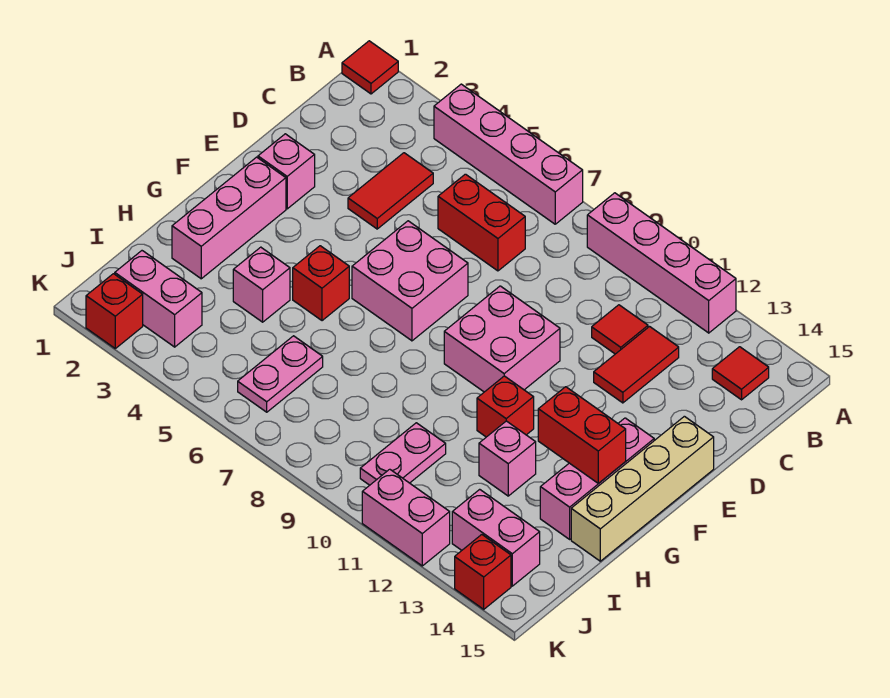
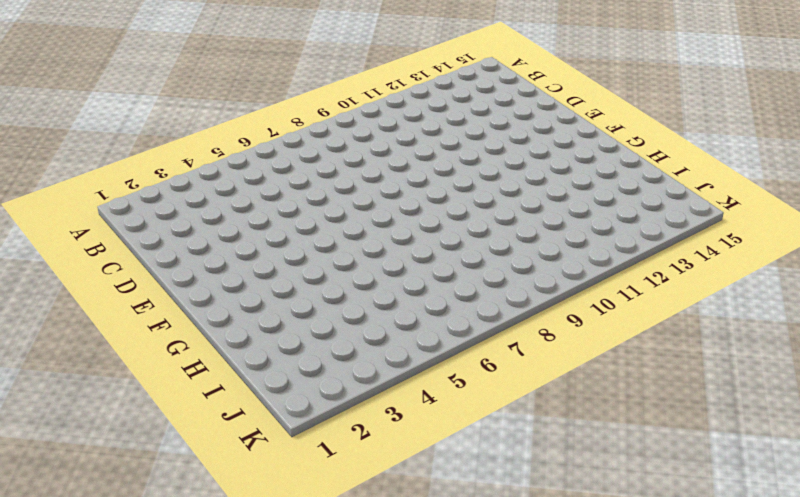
none -> red 1x1 tile [342,41,398,94]
none -> pink 1x4 brick [434,84,583,224]
none -> pink 1x4 brick [587,193,736,333]

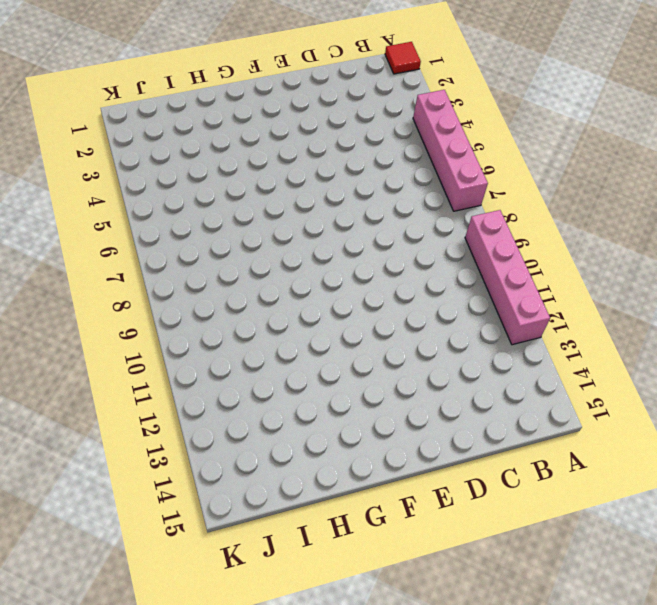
none -> red 1x1 tile [712,347,769,400]
none -> red 1x2 tile [348,153,433,229]
none -> red 1x2 brick [438,174,525,271]

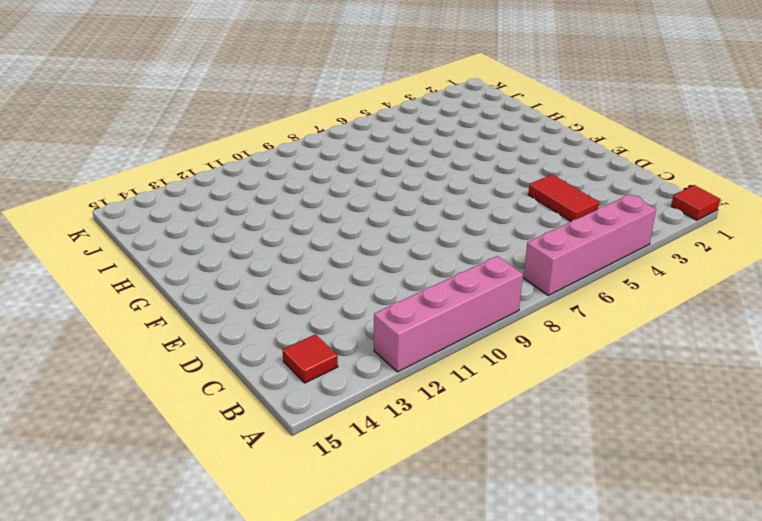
none -> red 1x2 brick [438,174,525,271]
none -> red 1x1 tile [592,305,648,354]
none -> red 1x2 tile [594,327,679,403]

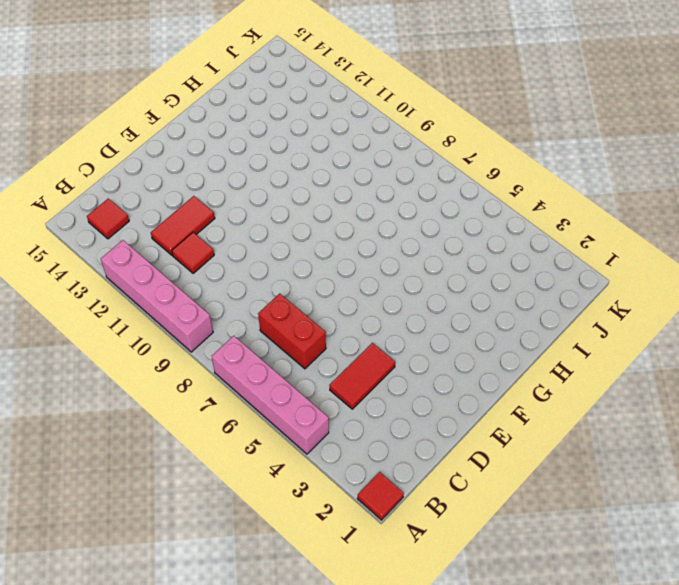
none -> pink 1x1 brick [258,134,315,209]
none -> pink 2x2 brick [352,221,468,341]
none -> pink 2x2 brick [444,286,560,392]

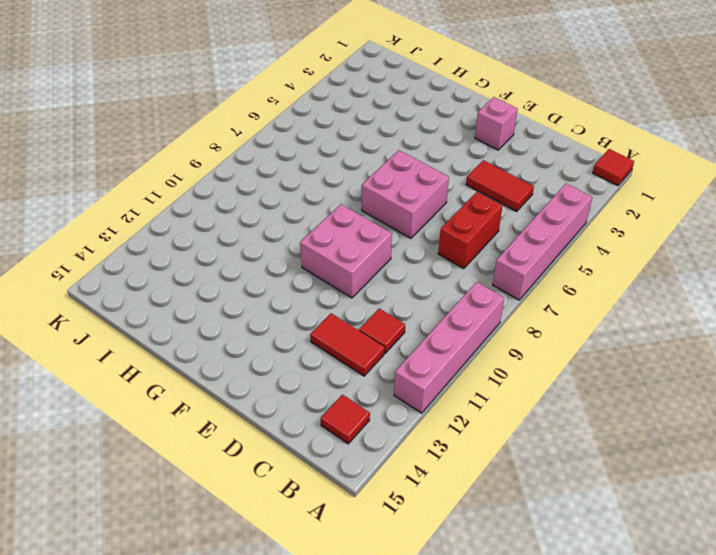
none -> tan 1x4 brick [571,416,714,561]
none -> pink 1x3 brick [172,157,286,279]
none -> pink 1x3 brick [540,418,654,539]

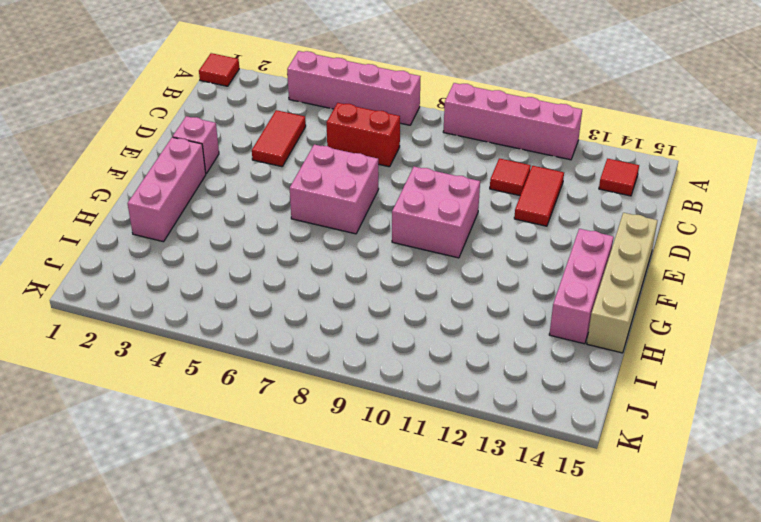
none -> red 1x1 brick [293,246,349,321]
none -> red 1x1 brick [477,376,534,437]
none -> pink 1x1 brick [233,247,290,322]

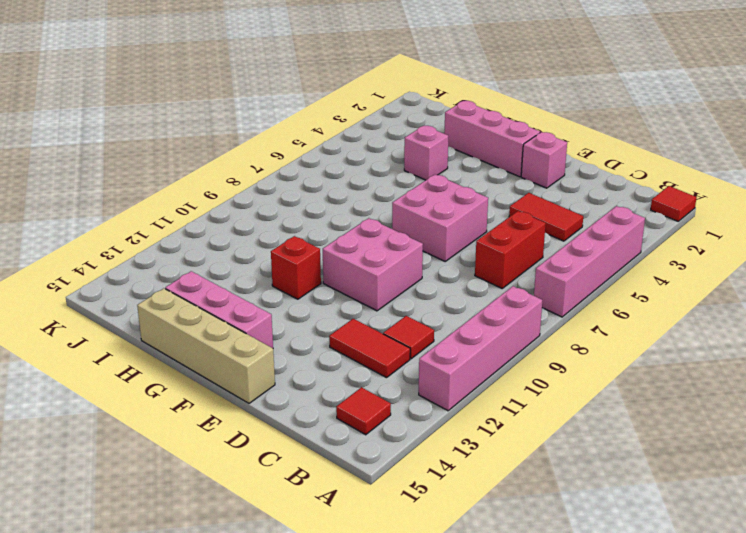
none -> red 1x1 brick [293,246,349,321]
none -> pink 1x1 brick [479,421,536,496]
none -> pink 1x2 plate [238,336,323,412]

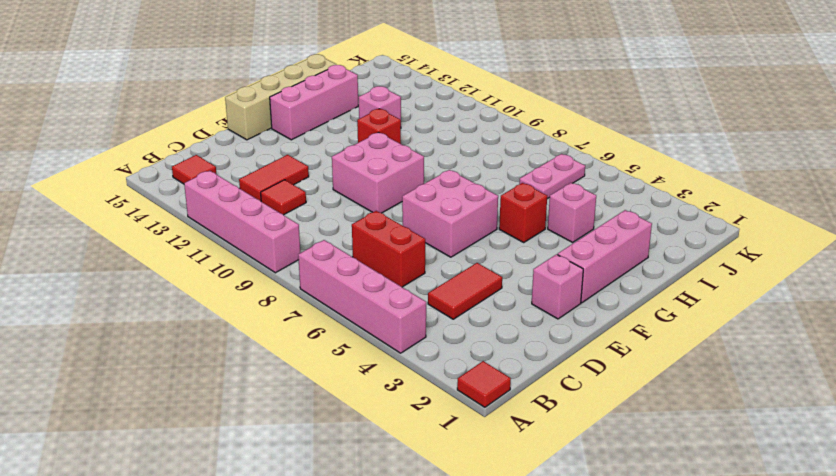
none -> pink 1x2 plate [360,423,446,485]
none -> pink 1x2 brick [115,251,202,347]
none -> pink 1x2 brick [452,489,540,586]

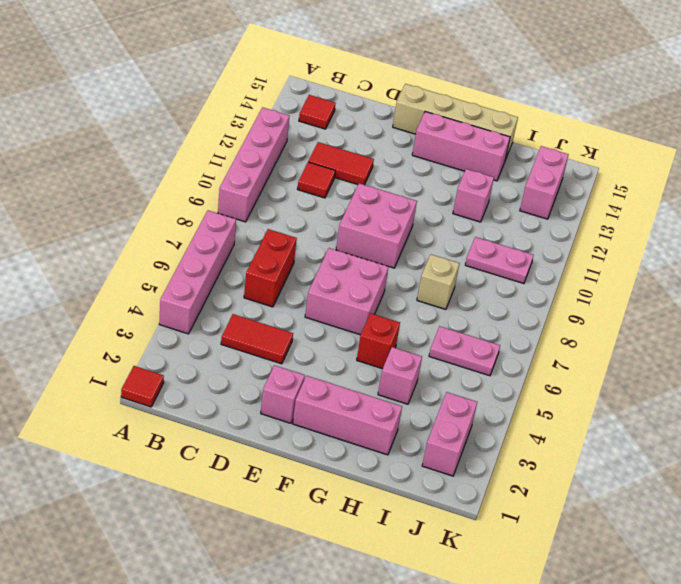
tan 1x1 brick [417,254,460,309] -> none
none -> red 1x1 brick [477,376,534,437]
none -> red 1x1 brick [86,274,143,348]
none -> pink 1x2 brick [362,469,450,566]

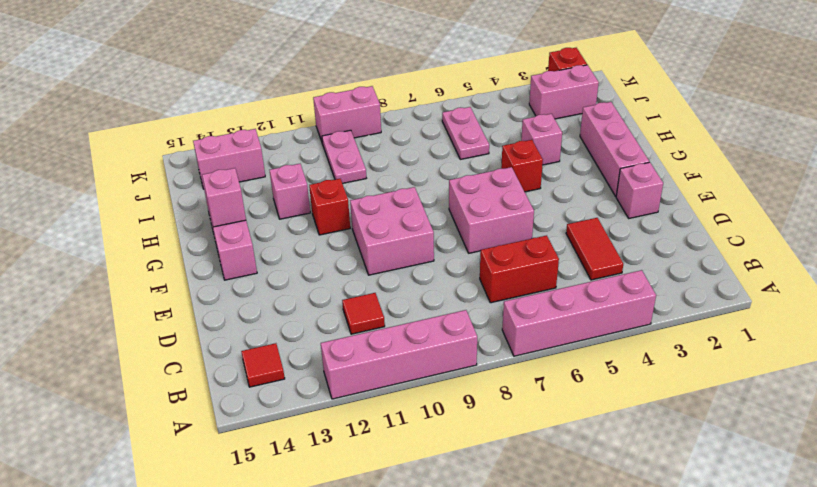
pink 1x1 brick [202,168,246,227] -> red 1x2 brick [538,387,626,484]
pink 1x2 brick [313,86,381,144] -> pink 1x2 brick moved to [362,469,450,566]
none -> red 1x1 tile [342,41,398,94]
none -> red 1x2 tile [594,327,679,403]
none -> tan 1x4 brick [571,416,714,561]

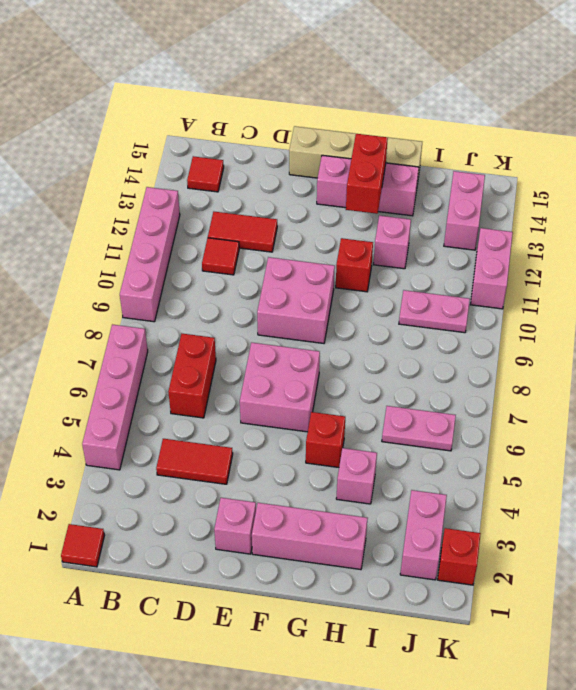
none -> red 1x1 brick [455,535,511,609]

